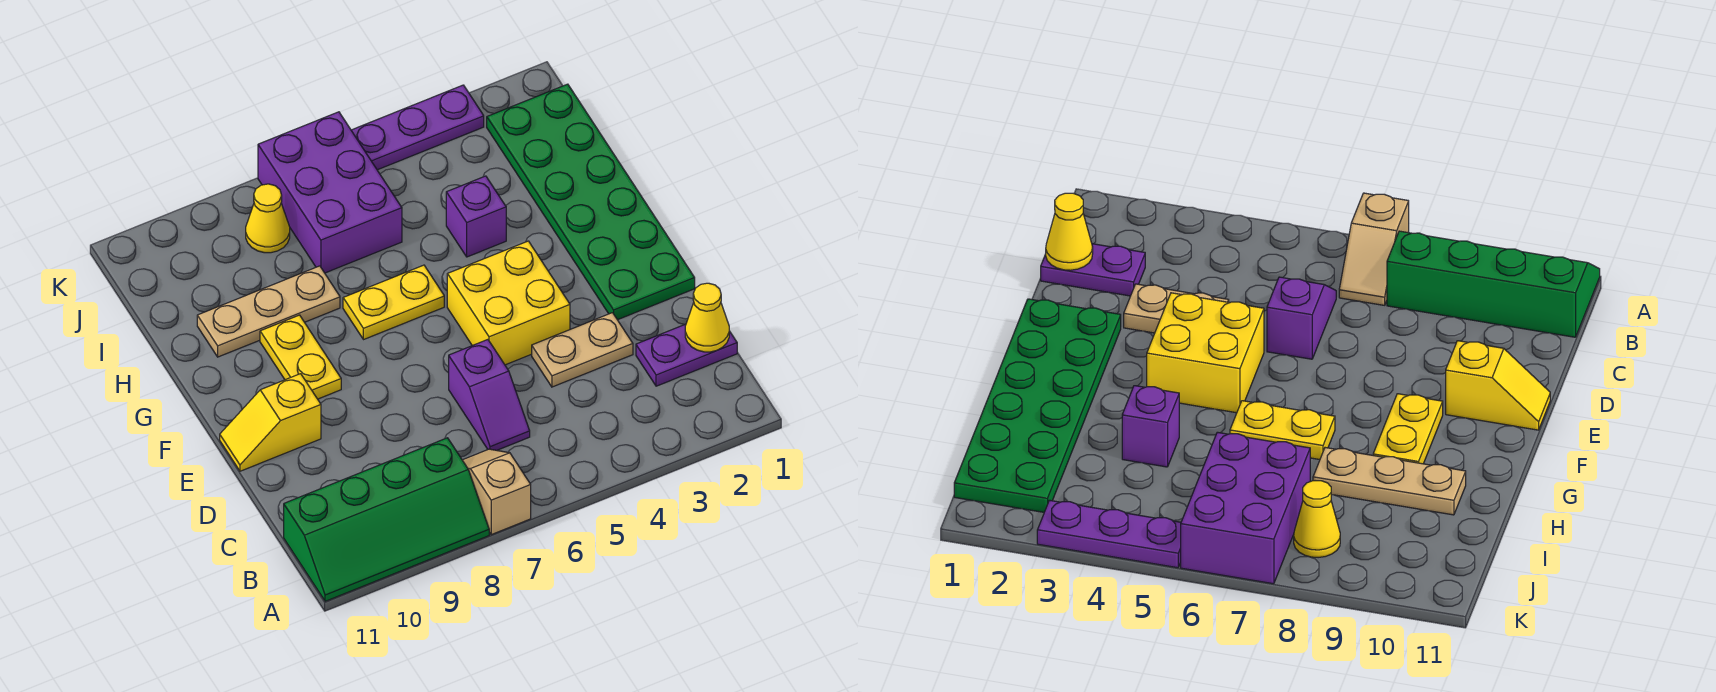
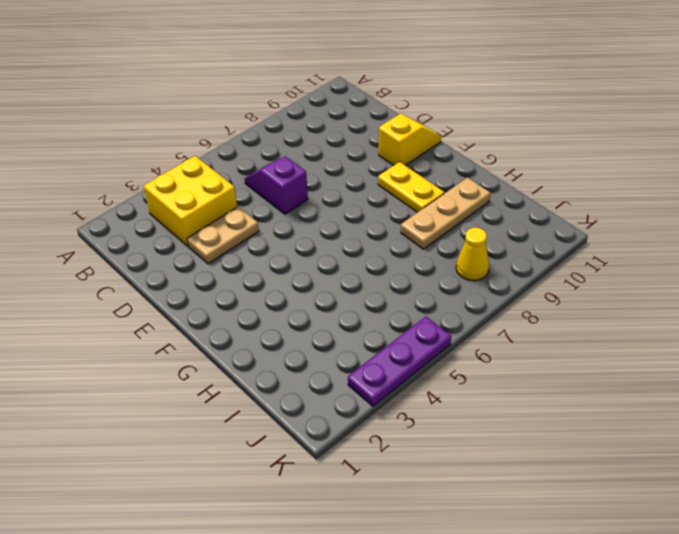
yellow 2x2 brick [144,156,237,246] -> yellow 2x2 brick moved to [447,241,570,365]
none -> tan 1x2 slope [463,449,531,535]
none -> green 2x4 slope [284,438,489,601]
none -> purple 1x2 plate [636,324,737,386]

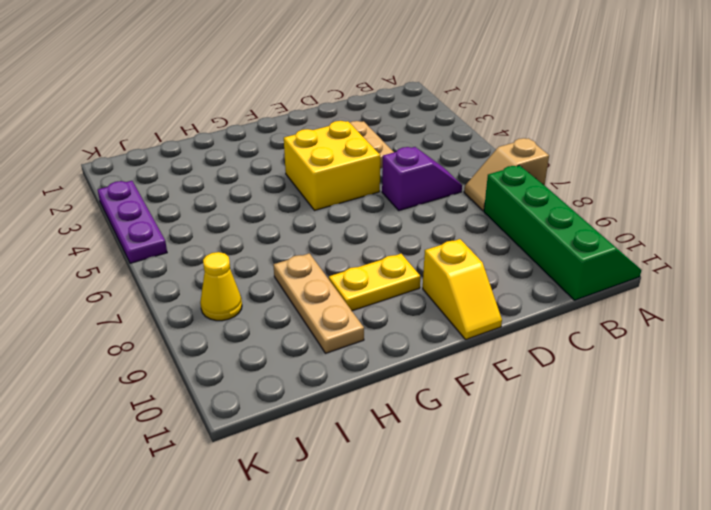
none -> purple 1x2 plate [636,324,737,386]
none -> green 2x6 plate [487,84,695,320]
none -> yellow 1x2 plate [343,265,444,340]

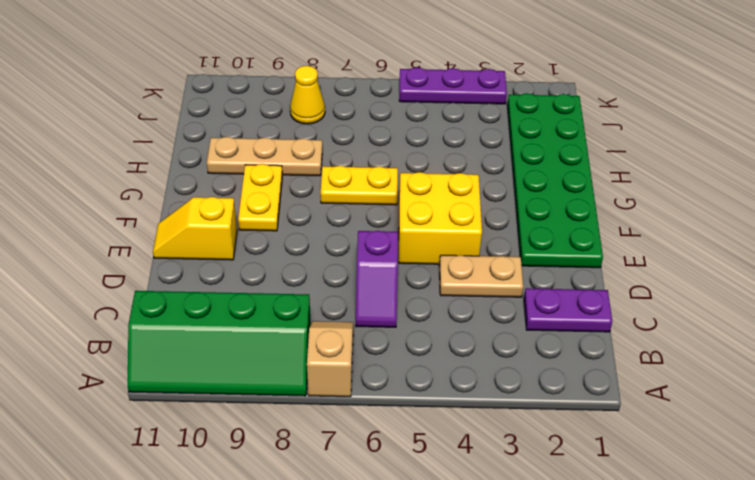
none -> purple 1x1 brick [446,176,506,257]
none -> purple 2x3 brick [258,112,402,273]
none -> yellow 1x1 cone [685,283,729,352]

